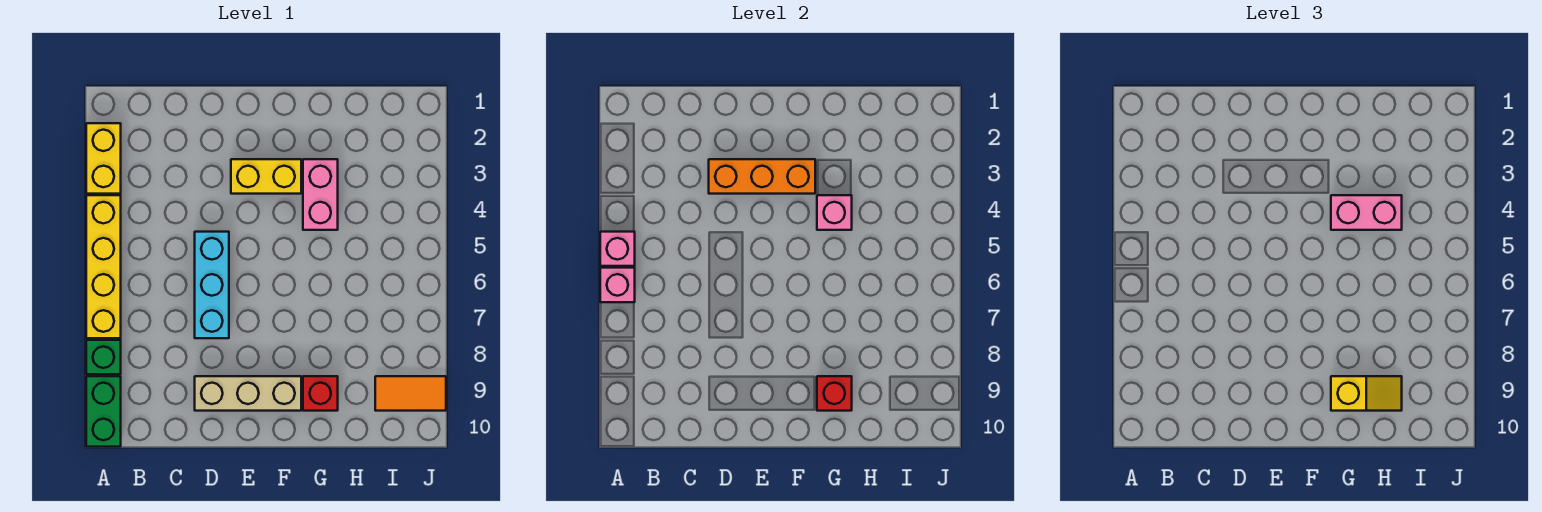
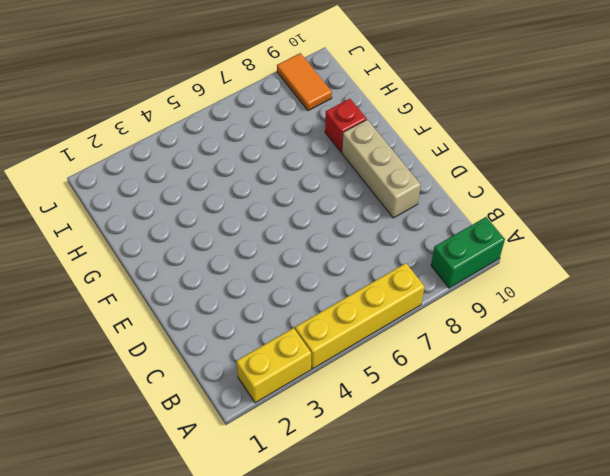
none -> green 1x1 brick [86,340,121,374]
none -> cyan 1x3 brick [195,232,229,338]
none -> yellow 1x2 brick [231,159,301,194]

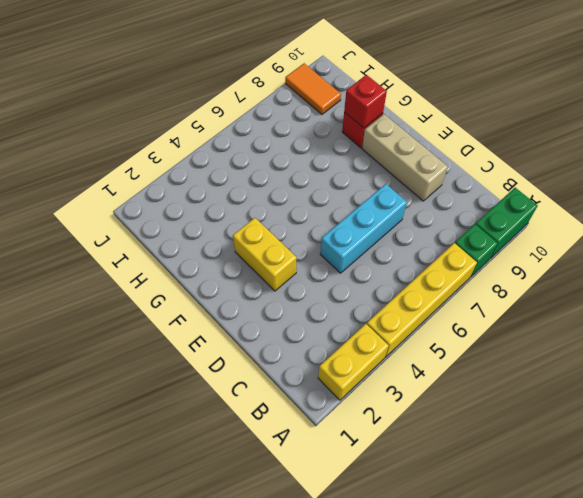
none -> pink 1x2 brick [303,159,338,230]
none -> pink 1x1 brick [600,232,635,266]
none -> pink 1x1 brick [600,268,635,302]

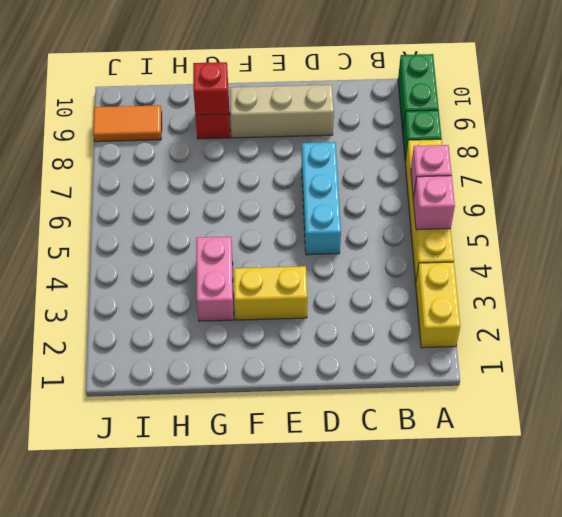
none -> orange 1x3 brick [709,159,815,194]
none -> pink 1x1 brick [817,195,852,230]
none -> pink 1x2 brick [1331,195,1402,230]

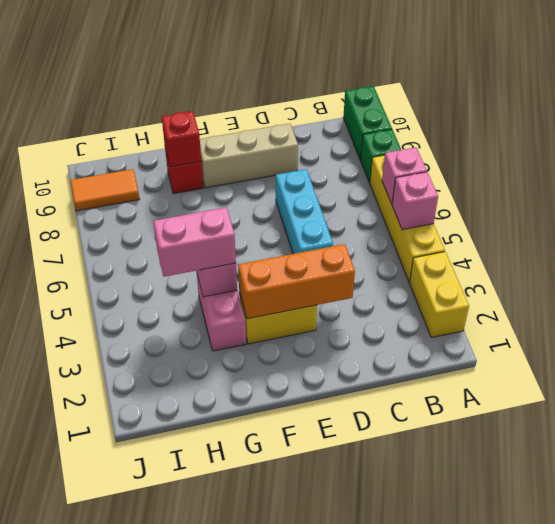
none -> yellow 1x2 slope [1331,376,1402,411]

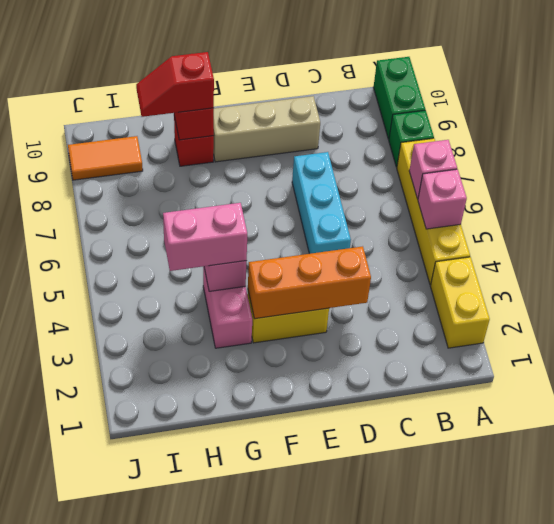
red 1x2 slope [136,52,214,117] -> yellow 1x2 slope [1331,376,1402,411]

